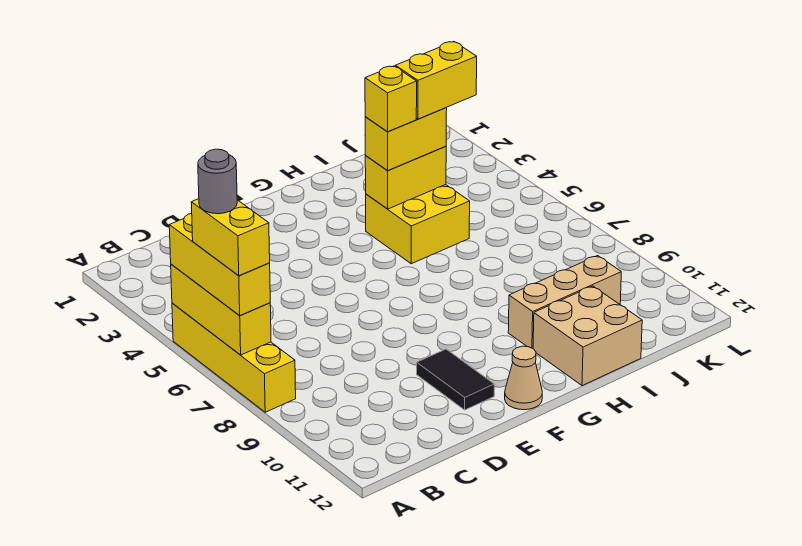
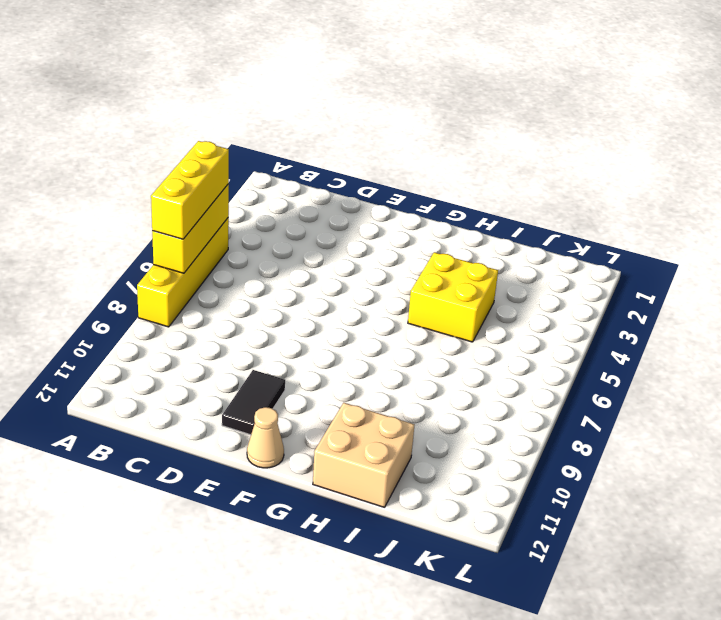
none -> tan 1x3 brick [508,256,621,348]
none -> yellow 1x2 brick [365,146,446,209]
none -> yellow 1x2 brick [365,108,447,171]

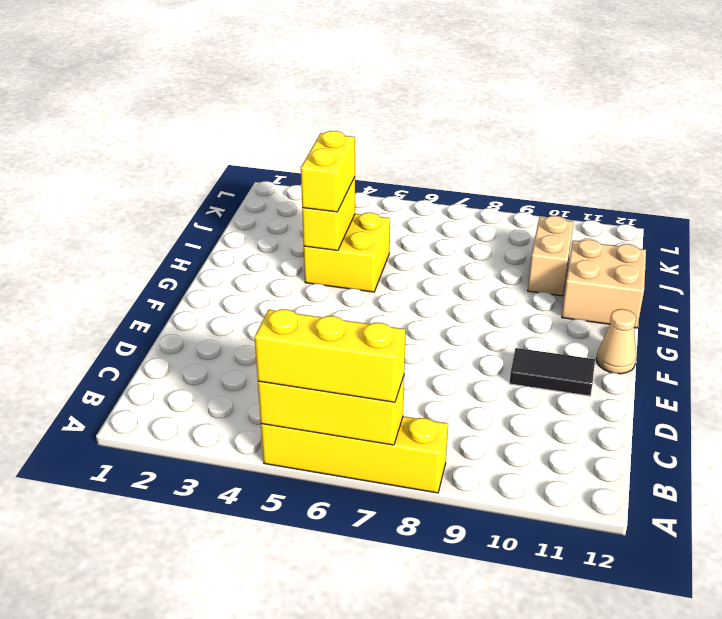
tan 1x2 brick [528,216,573,296] -> tan 1x3 brick [508,256,621,348]
none -> yellow 1x2 brick [191,199,270,276]
none -> yellow 1x1 brick [365,66,417,132]
none -> yellow 1x2 brick [395,42,477,119]

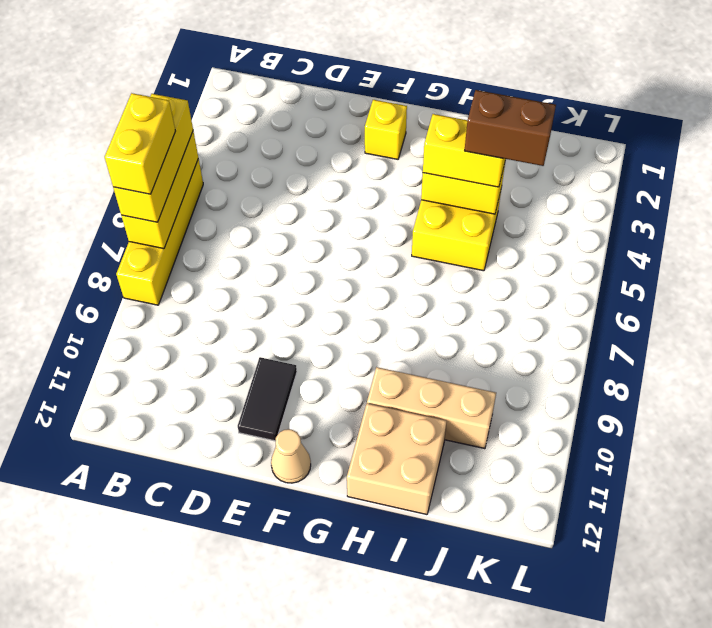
yellow 1x1 brick [365,100,407,159] -> yellow 1x1 brick moved to [365,66,417,132]
brown 1x2 brick [465,90,556,166] -> yellow 1x2 brick [395,42,477,119]
none -> grey 1x1 round brick [198,149,237,214]

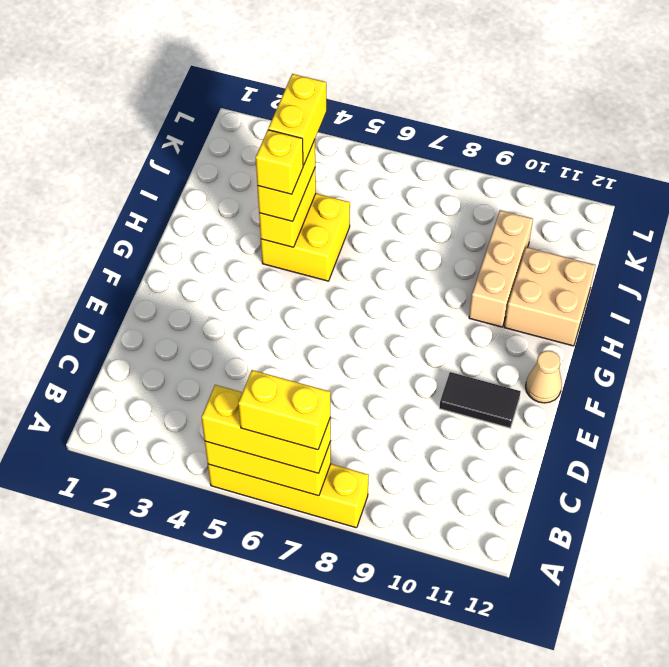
none -> grey 1x1 round brick [198,149,237,214]

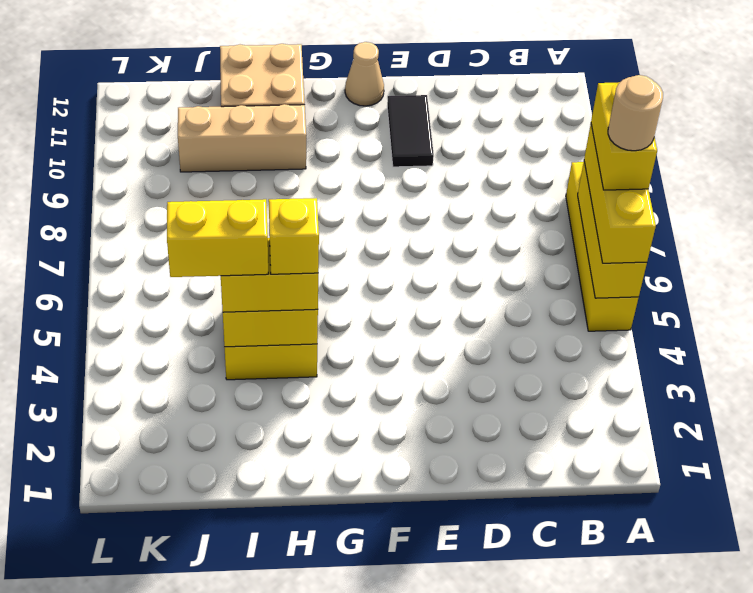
tan 1x1 round brick [608,75,663,151] -> grey 1x1 round brick [198,149,237,214]

